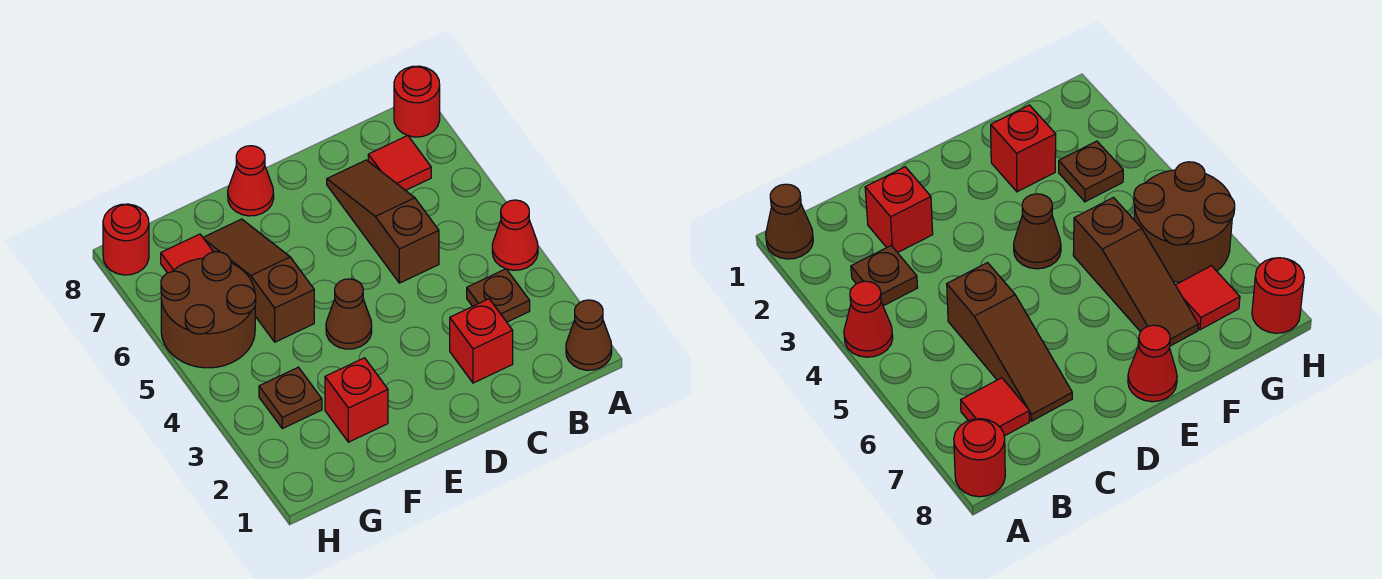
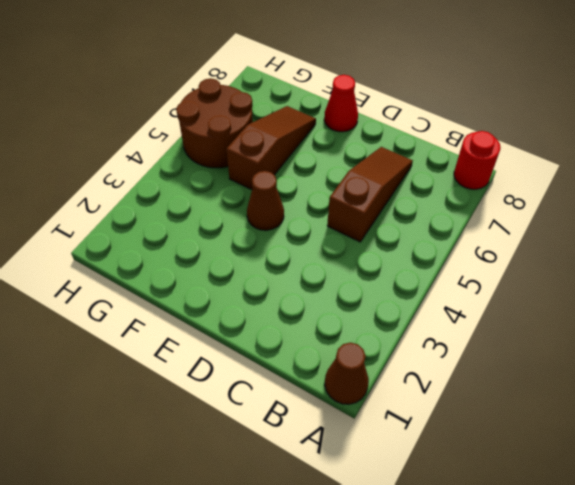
none -> red 1x1 cone [492,200,538,270]
none -> brown 1x1 plate [467,269,530,322]
none -> red 1x1 tile [368,136,431,190]

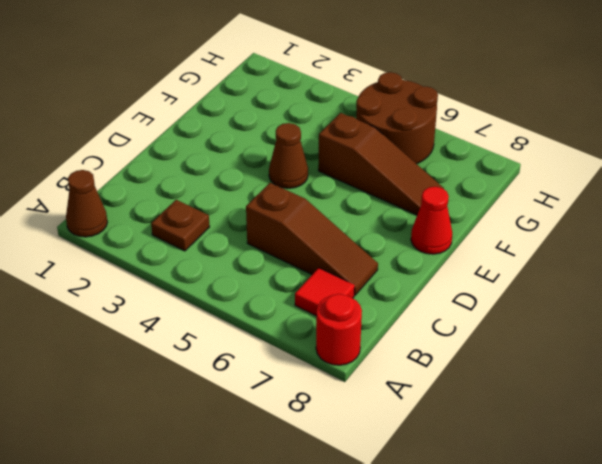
none -> red 1x1 cone [492,200,538,270]
none -> red 1x1 brick [450,299,513,383]
none -> red 1x1 brick [325,358,388,442]

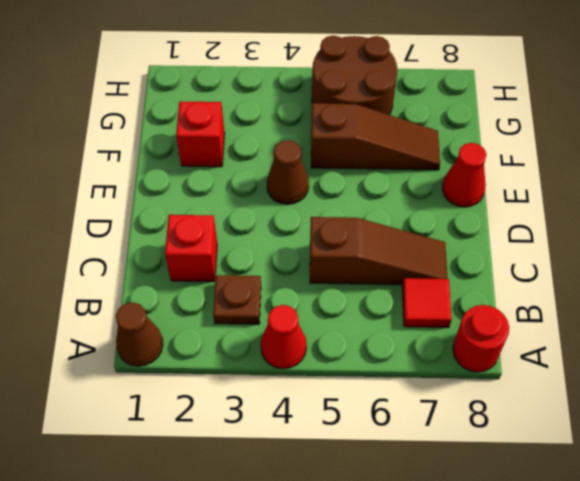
none -> brown 1x1 plate [259,367,322,429]
none -> red 1x1 tile [161,234,213,273]
none -> red 1x1 round brick [103,204,149,275]

